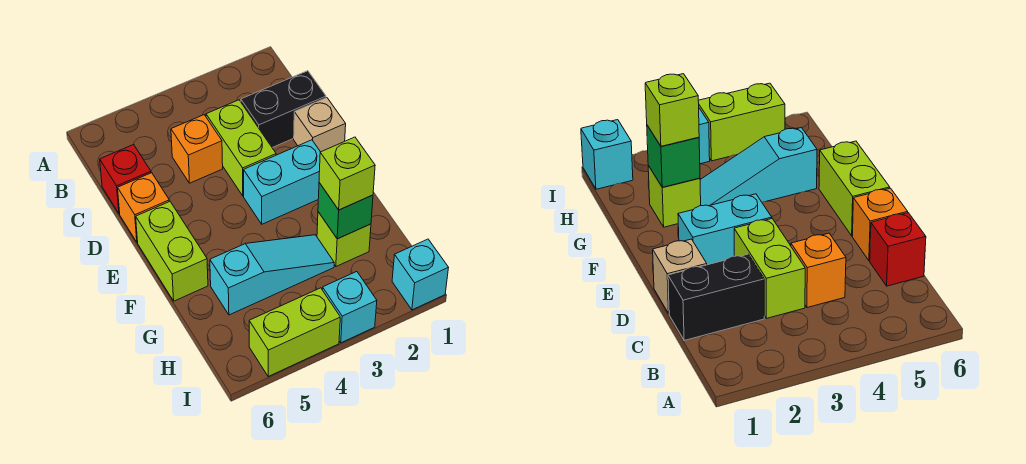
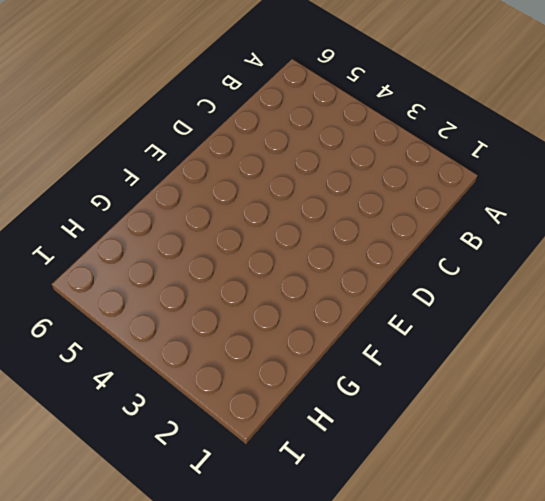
none -> black 1x2 brick [241,71,326,148]
none -> lime 1x2 brick [206,100,276,196]
none -> orange 1x1 brick [171,115,223,183]

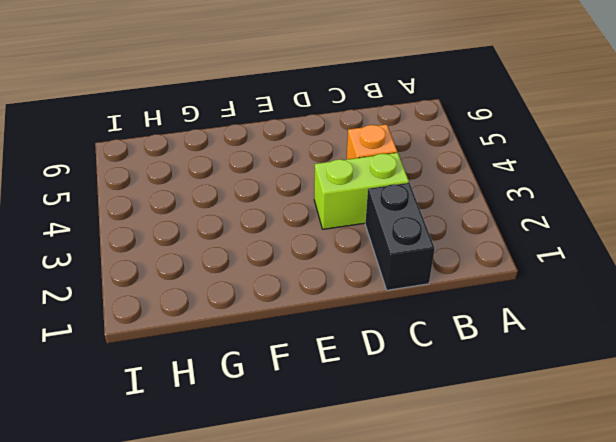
none -> red 1x1 brick [100,145,151,214]
none -> tan 1x1 brick [294,98,346,152]
none -> orange 1x1 brick [118,173,169,242]

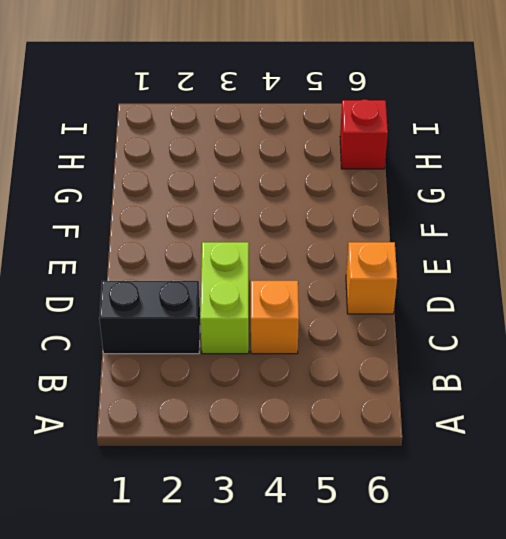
red 1x1 brick [340,99,388,169] -> red 1x1 brick moved to [100,145,151,214]
none -> tan 1x1 brick [294,98,346,152]
none -> cyan 1x2 brick [244,140,320,224]
none -> lime 1x2 brick [136,201,208,301]

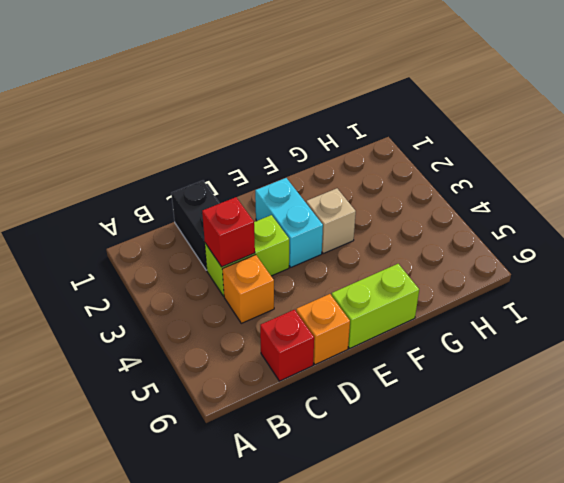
red 1x1 brick [202,197,255,267] -> none
tan 1x1 brick [306,188,356,253] -> tan 1x1 brick moved to [294,98,346,152]
none -> lime 1x1 brick [317,212,371,266]
none -> cyan 1x3 slope [210,235,334,315]
none -> cyan 1x1 brick [392,239,448,310]

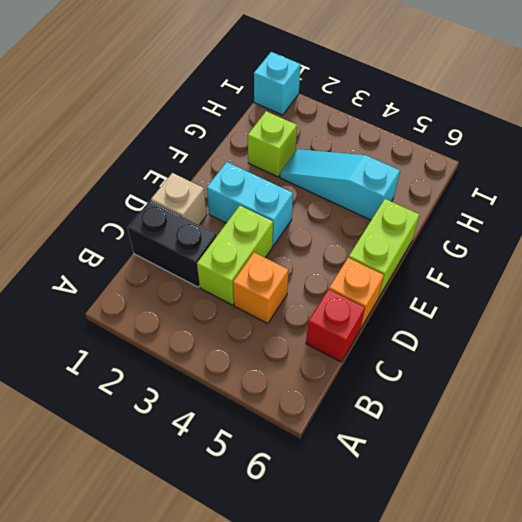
none -> cyan 1x1 brick [322,272,377,343]
none -> lime 1x2 brick [249,288,340,376]
none -> green 1x1 brick [318,183,373,239]

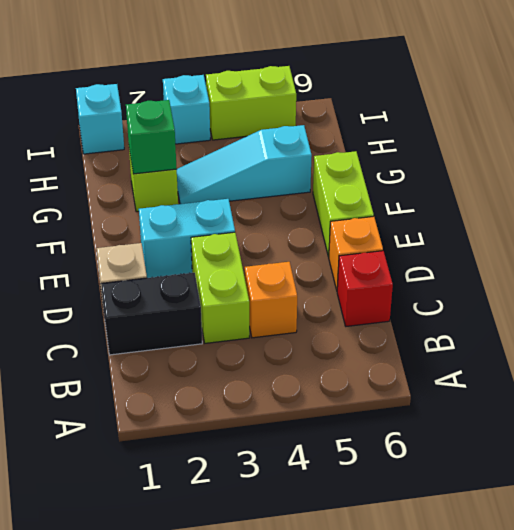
none -> lime 1x1 brick [319,137,375,210]

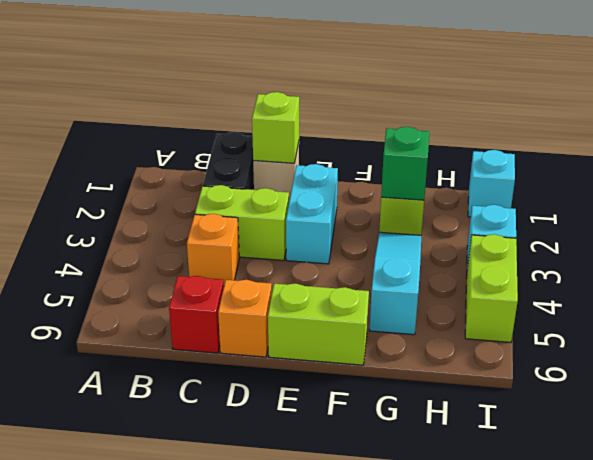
lime 1x1 brick [252,92,299,163] -> lime 1x1 brick moved to [319,137,375,210]

